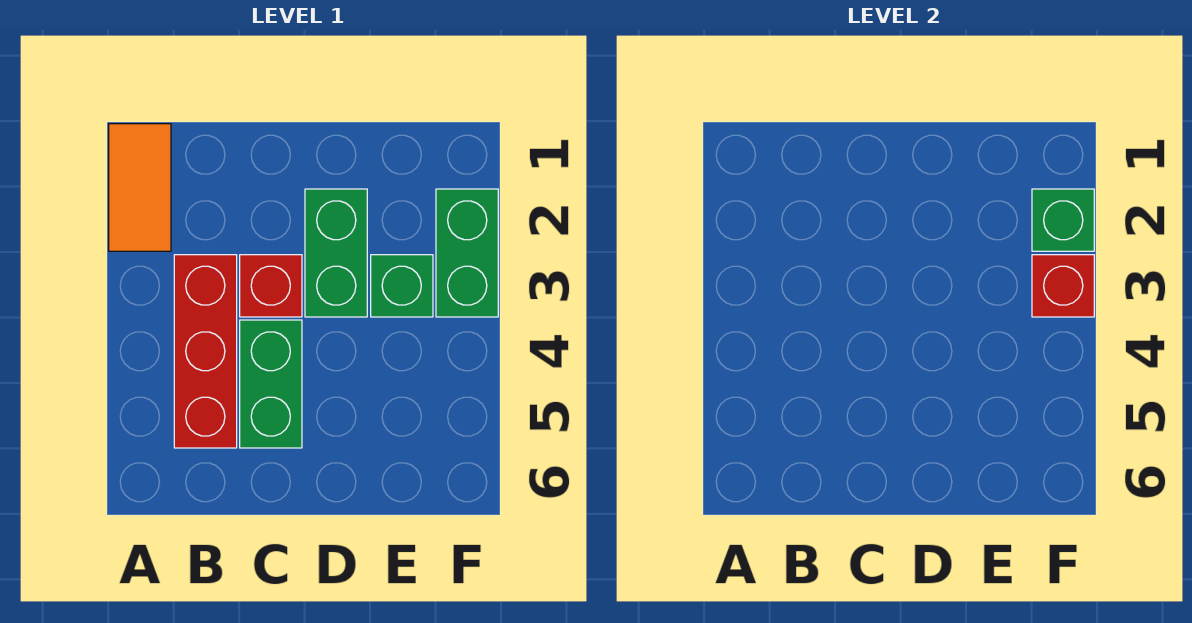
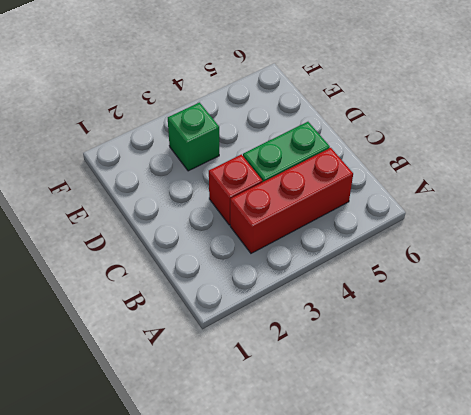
none -> orange 1x2 tile [109,124,171,251]
none -> green 1x2 brick [305,189,367,317]

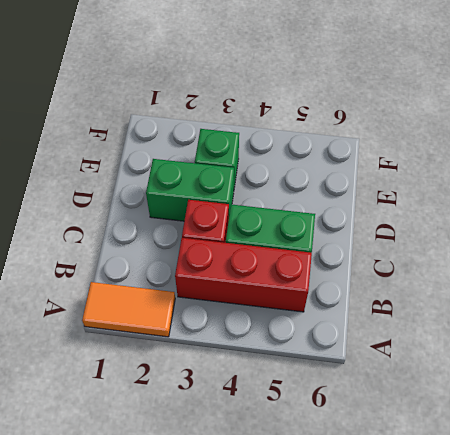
none -> green 1x2 brick [436,189,498,317]
none -> green 1x1 brick [1032,189,1094,251]

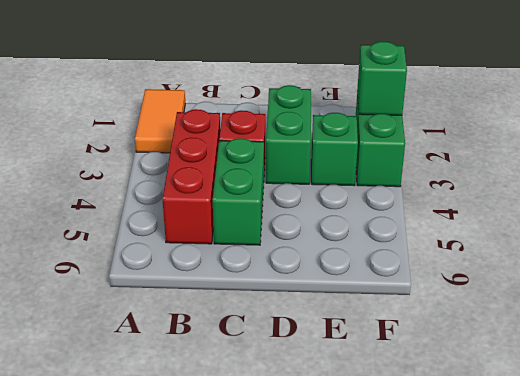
none -> red 1x1 brick [1032,255,1094,317]

